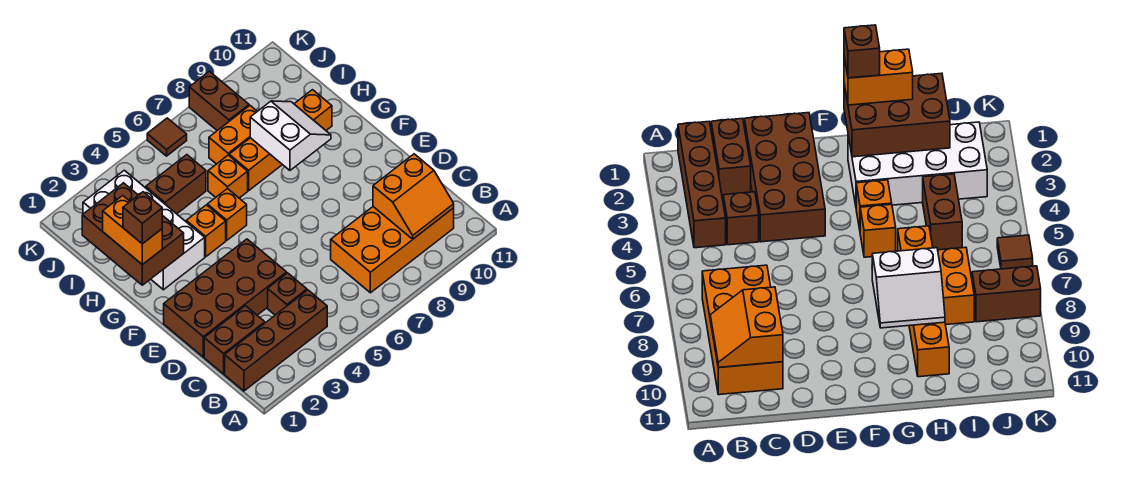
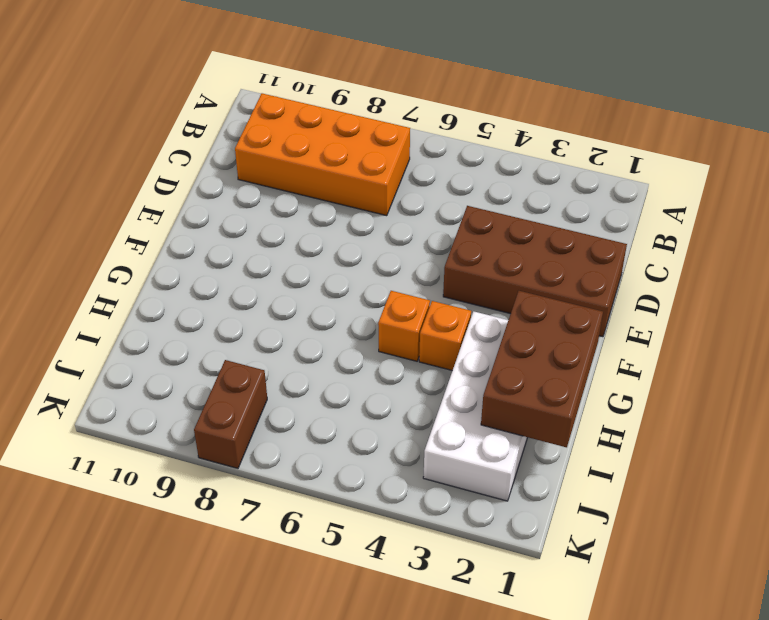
none -> brown 1x4 brick [225,290,327,391]
none -> brown 1x2 brick [204,306,265,374]
none -> brown 1x1 brick [268,273,307,315]

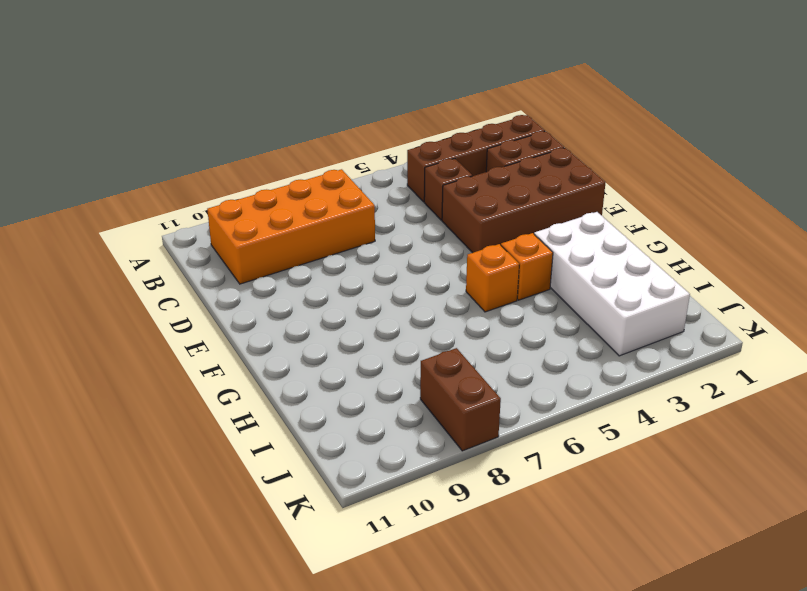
none -> orange 1x1 brick [208,155,248,198]
none -> orange 1x4 brick [229,90,332,191]
none -> brown 1x2 brick [146,155,206,214]

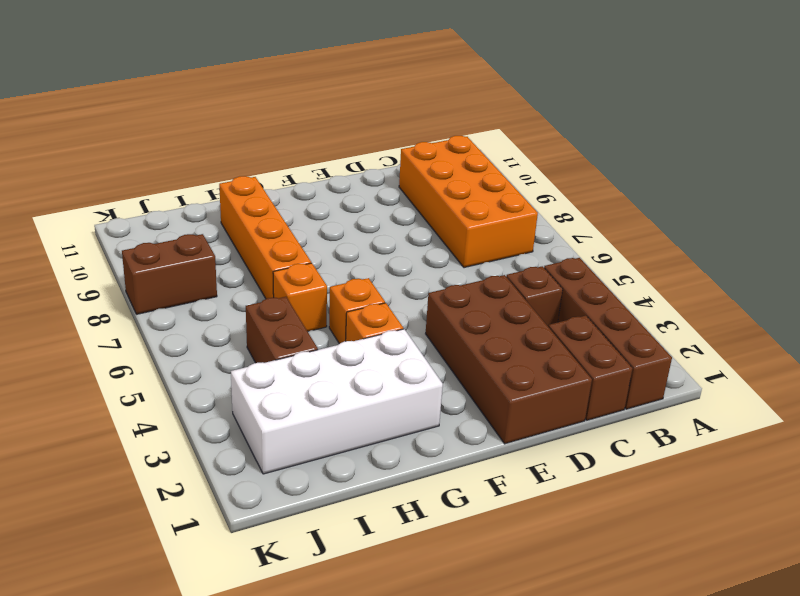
none -> orange 1x2 brick [209,106,257,164]
none -> brown 1x1 tile [147,118,187,156]
none -> orange 2x2 slope [373,154,454,239]

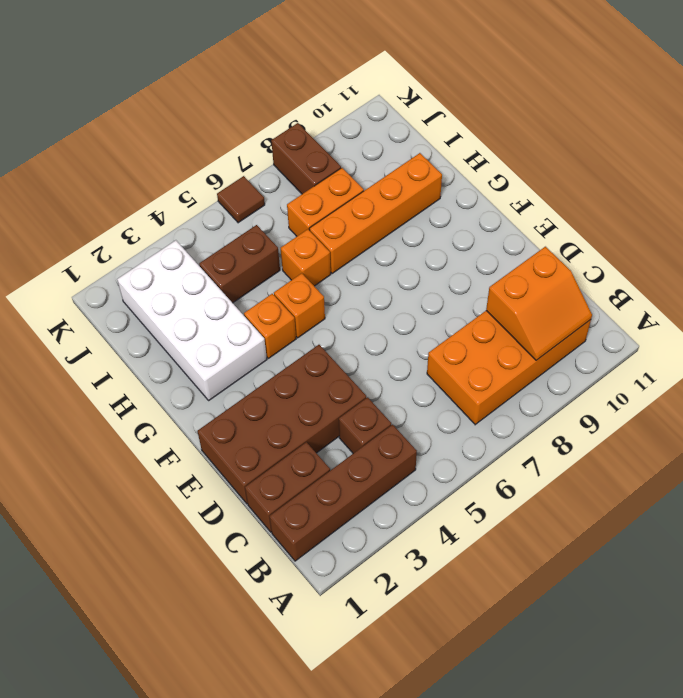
none -> brown 2x3 brick [82,183,184,285]
none -> white 2x2 slope [250,101,331,170]
none -> orange 1x2 brick [103,196,162,265]

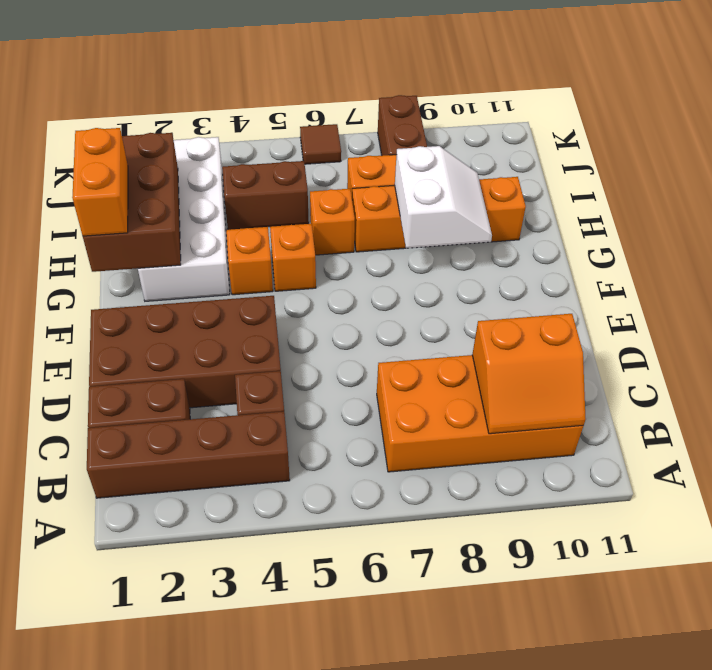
none -> brown 1x1 brick [123,192,162,244]

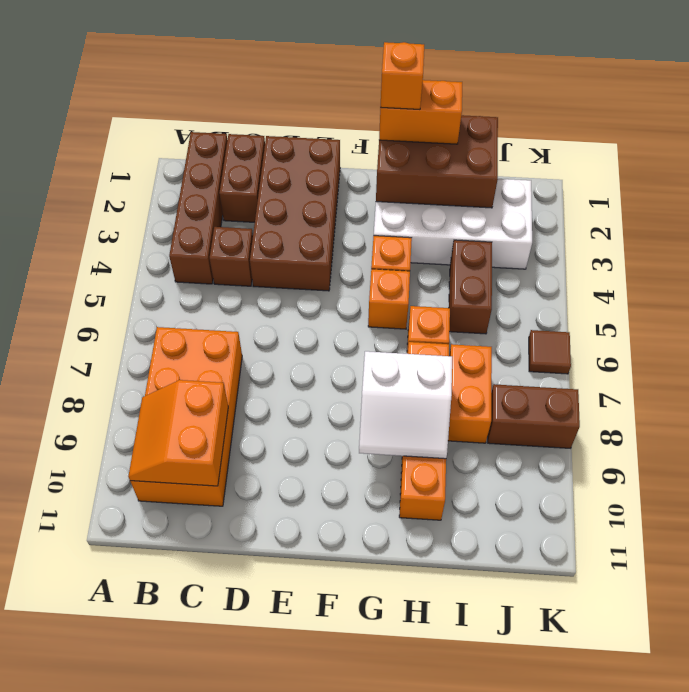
orange 1x1 brick [381,42,424,110] -> brown 1x1 brick [123,192,162,244]

